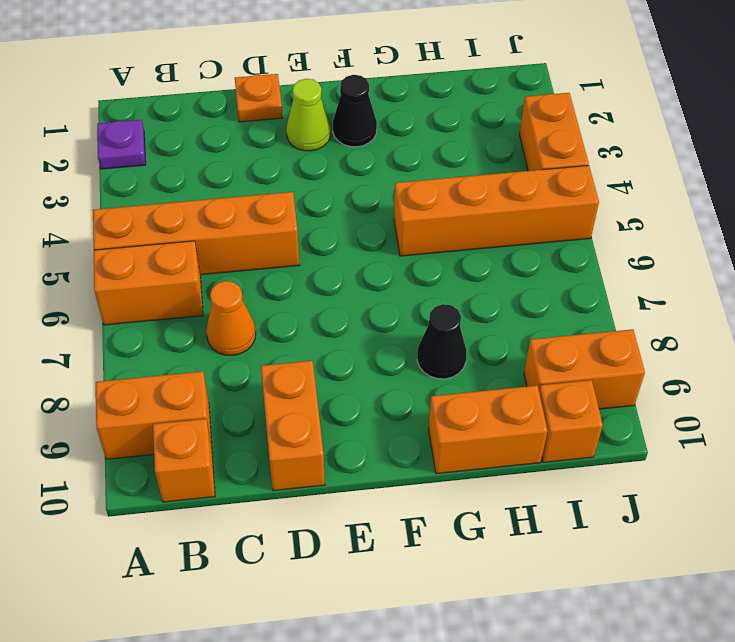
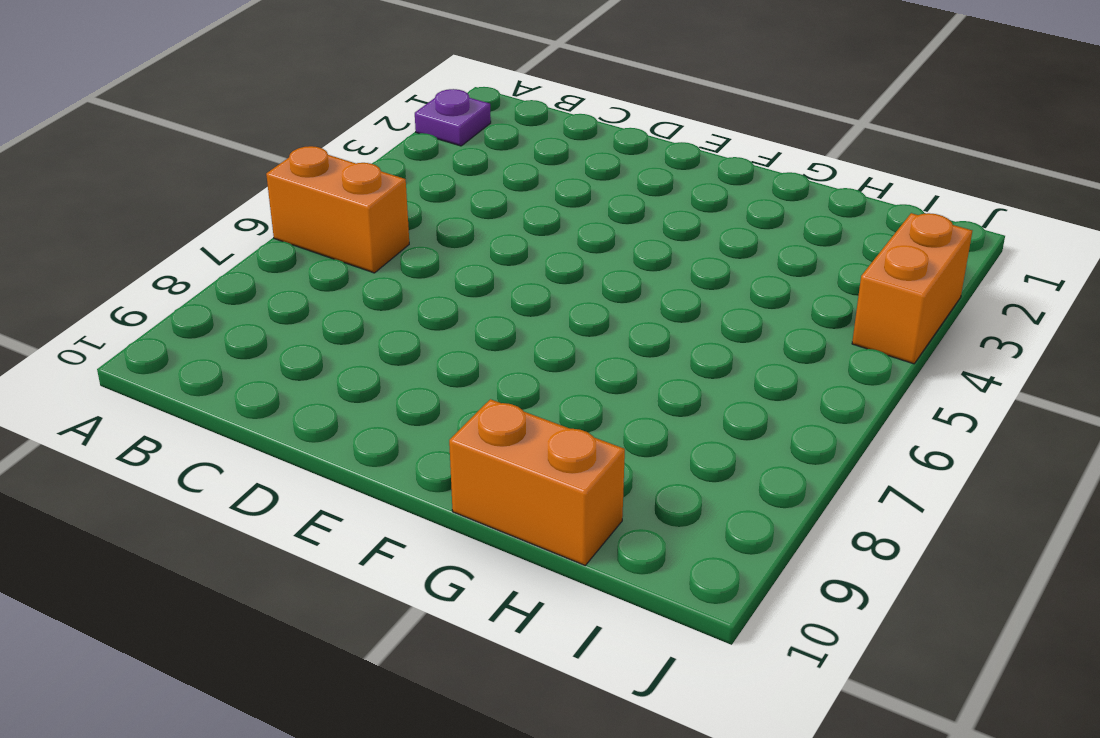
none -> orange 1x4 brick [93,192,299,275]
none -> orange 1x2 brick [96,371,212,459]
none -> orange 1x1 brick [153,419,215,502]

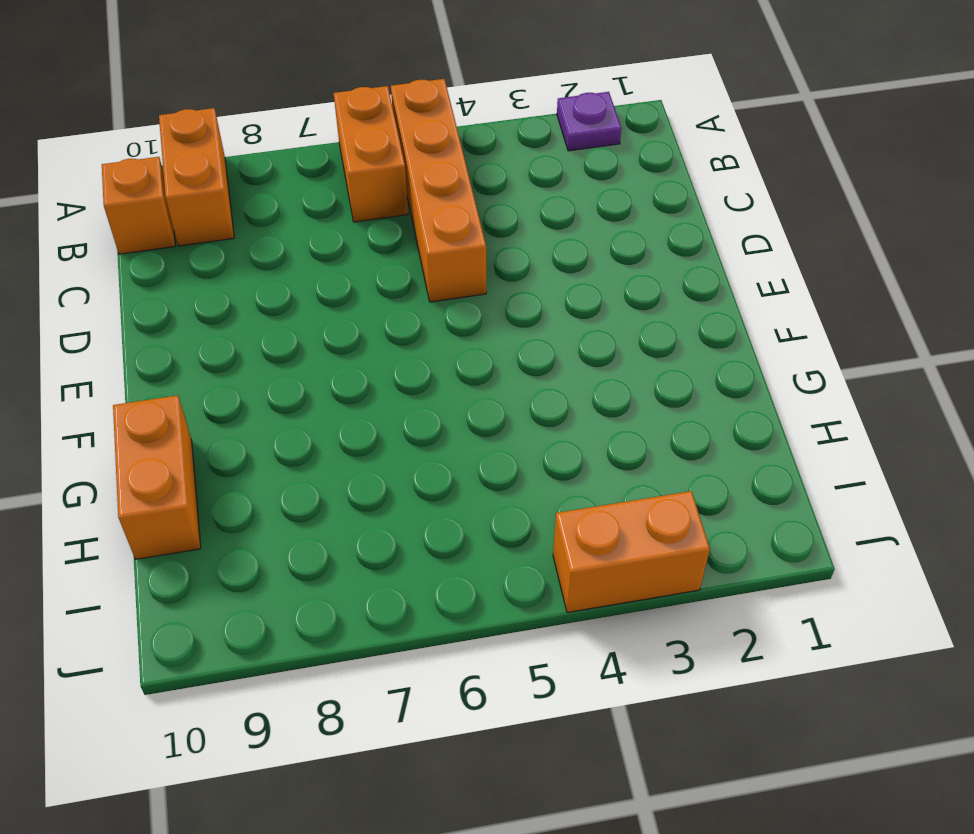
none -> orange 1x1 cone [206,281,256,355]
none -> orange 1x1 plate [235,74,282,122]
none -> orange 1x2 brick [261,361,325,491]

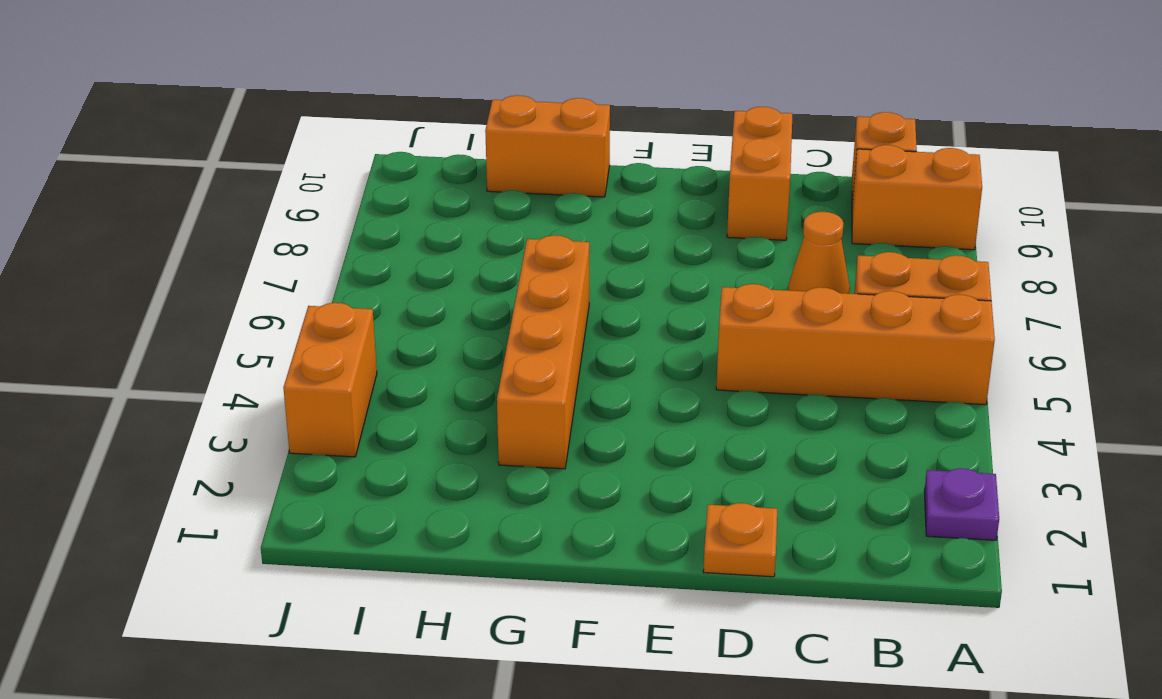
orange 1x4 brick [497,235,589,469] -> orange 1x4 brick turned to [394,165,599,256]
none -> lime 1x1 cone [286,79,331,151]
none -> black 1x1 cone [333,75,377,147]
none -> black 1x1 cone [417,304,466,379]

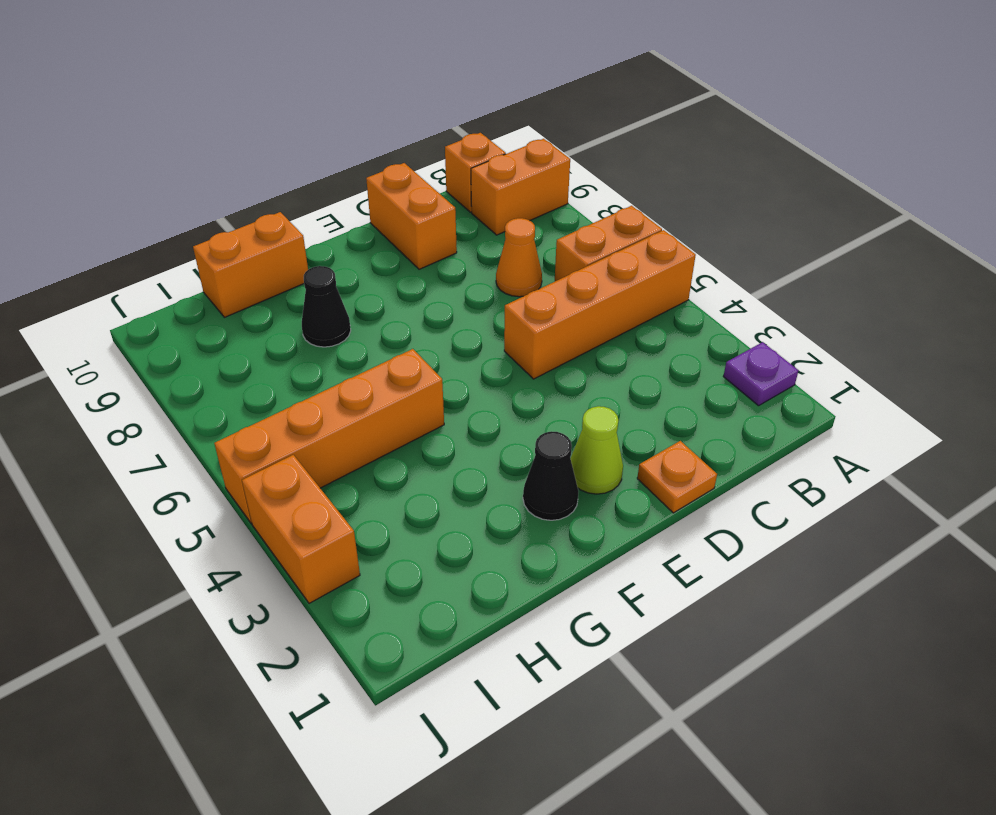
none -> orange 1x2 brick [524,329,645,409]
none -> orange 1x1 brick [539,380,603,462]

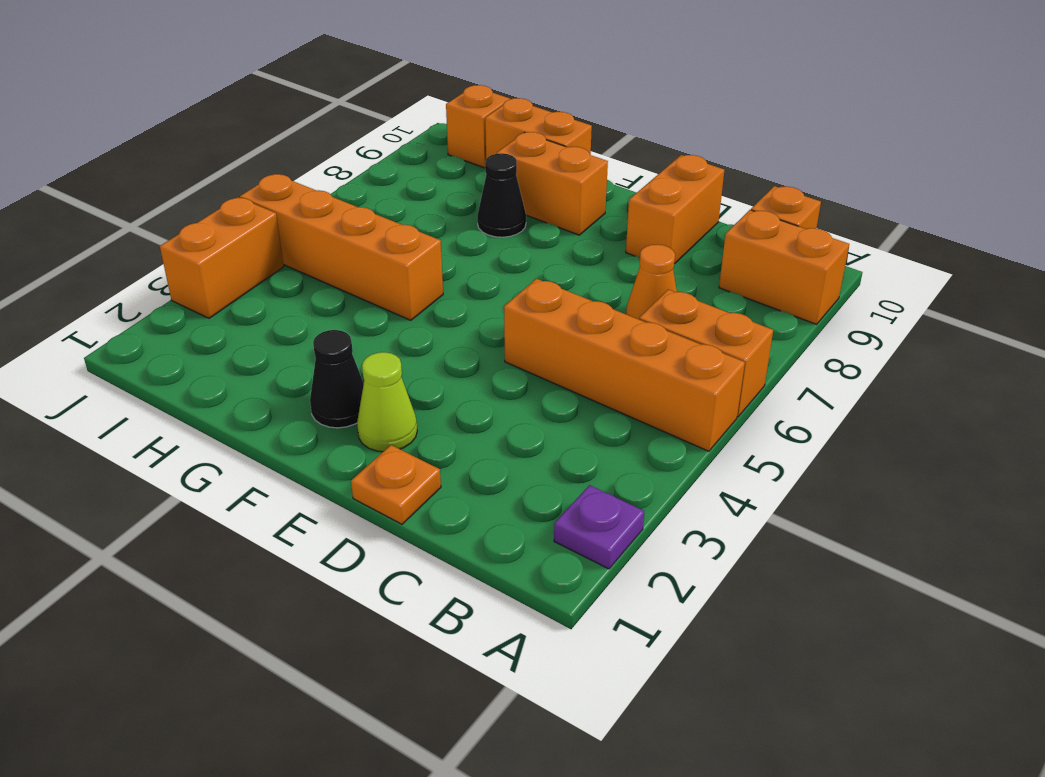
orange 1x2 brick [497,132,608,235] -> orange 1x2 brick moved to [524,329,645,409]

